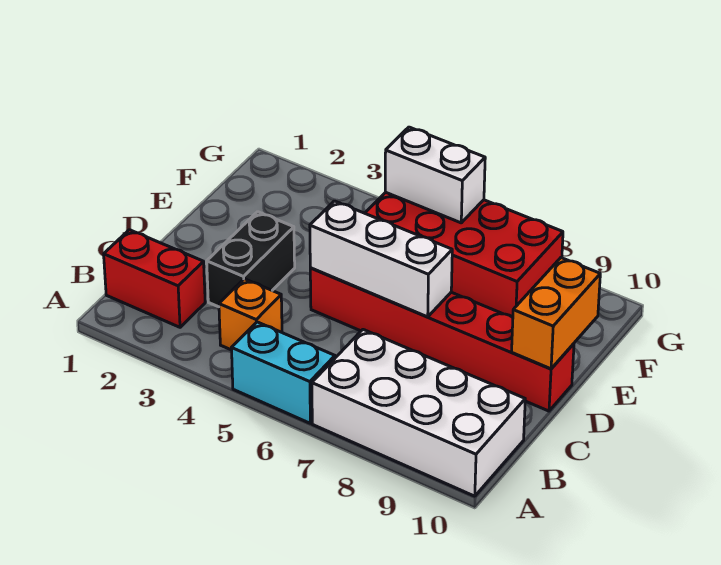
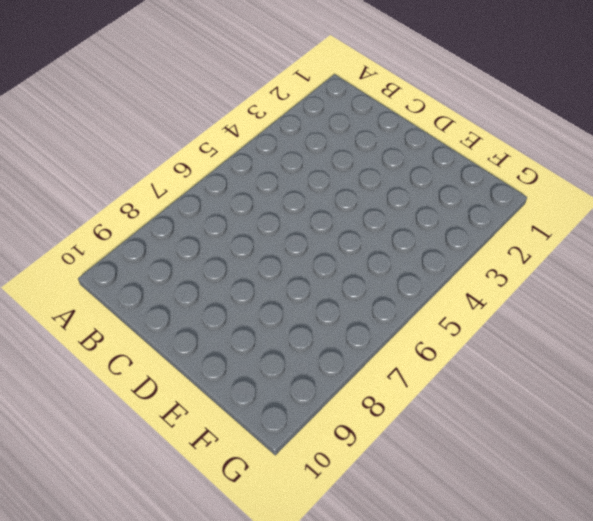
none -> cyan 1x2 brick [232,322,335,423]
none -> white 2x4 brick [312,330,525,496]

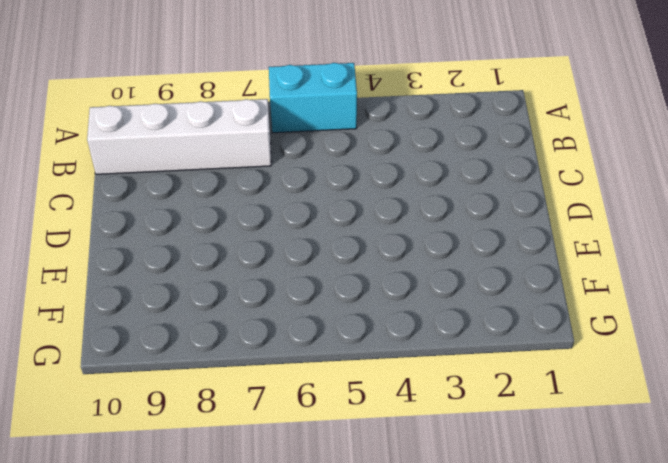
white 1x4 brick [87,99,271,174] -> white 2x4 brick [312,330,525,496]
none -> red 1x2 brick [104,230,205,327]
none -> orange 1x1 brick [219,279,282,350]

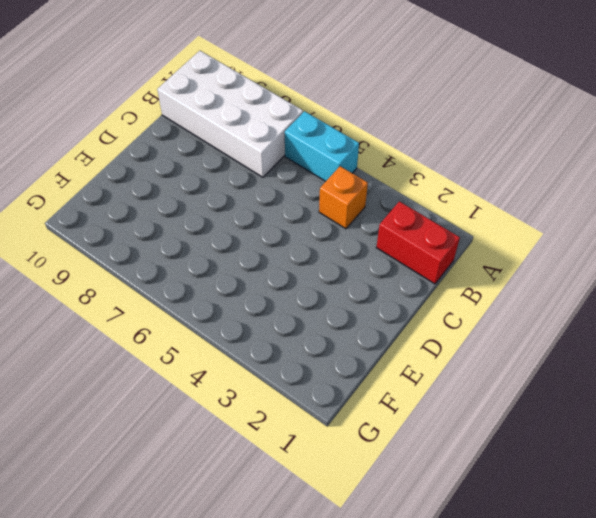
none -> black 1x2 brick [207,212,295,307]
none -> red 1x6 brick [310,268,574,411]

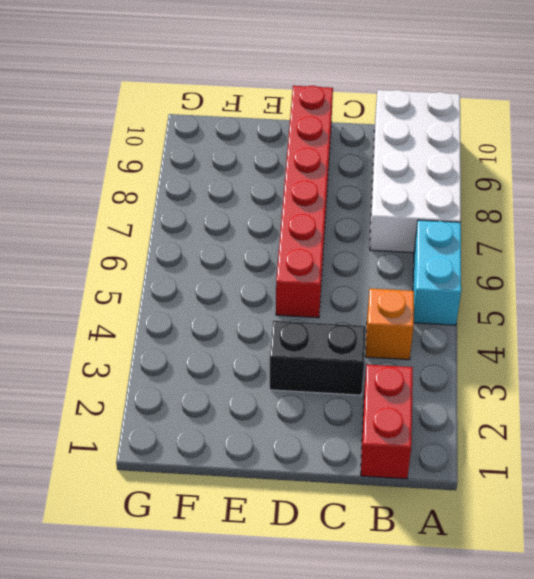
none -> red 2x4 brick [365,192,563,317]
none -> white 1x3 brick [310,201,452,317]

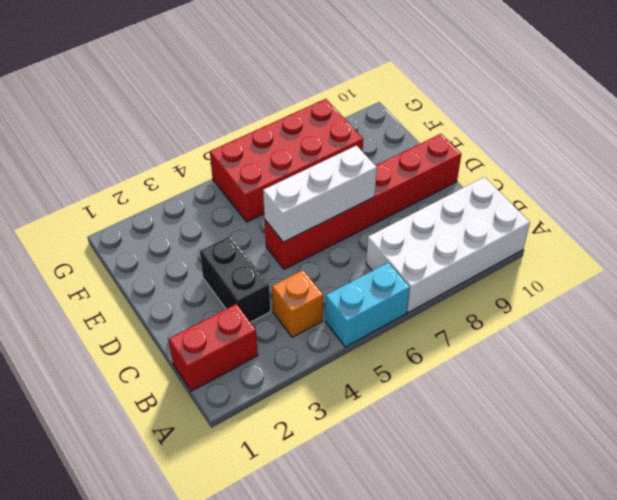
none -> orange 1x2 brick [512,258,600,369]
none -> white 1x2 brick [385,127,485,223]

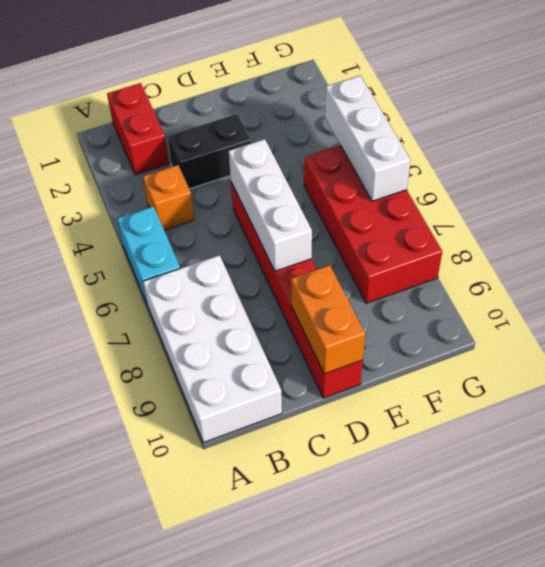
orange 1x2 brick [291,265,365,374] -> orange 1x2 brick turned to [512,258,600,369]
white 1x3 brick [325,76,411,201] -> white 1x2 brick [385,127,485,223]

